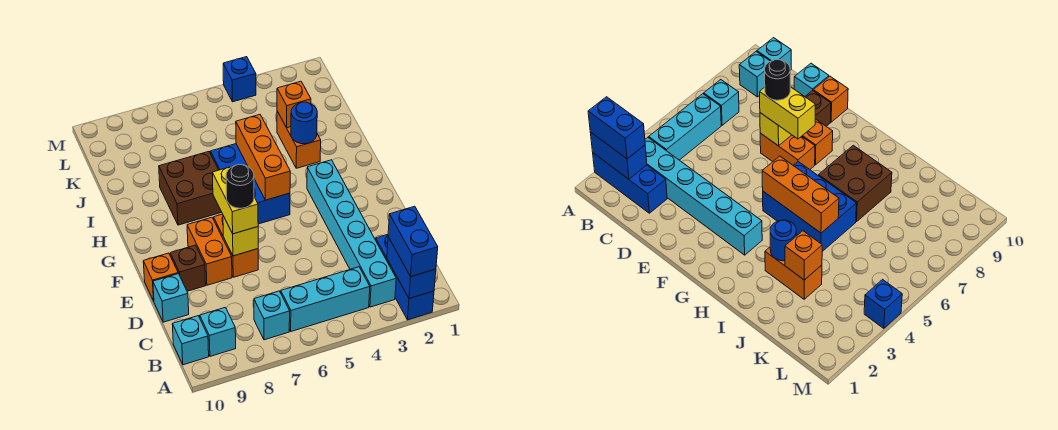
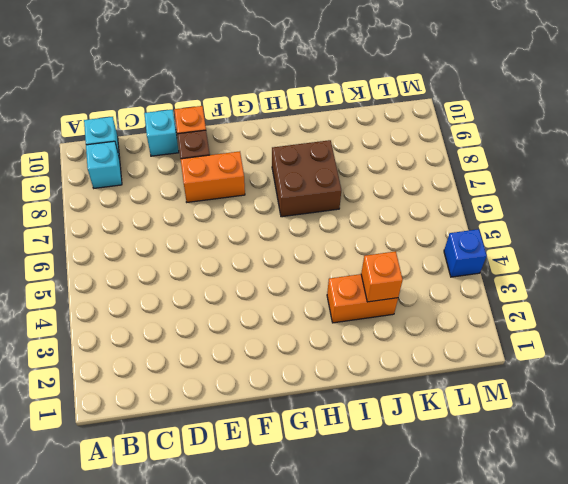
none -> blue 1x3 brick [376,234,434,320]
none -> cyan 1x6 brick [307,160,396,307]
none -> cyan 1x3 brick [281,267,370,331]

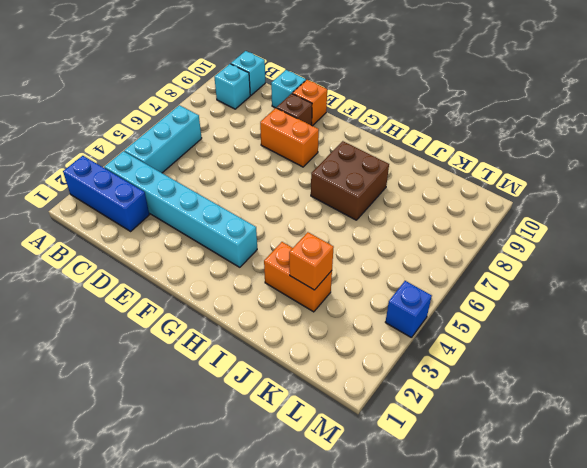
none -> cyan 1x1 brick [254,291,290,340]
none -> orange 1x2 brick [214,214,258,277]
none -> blue 2x3 brick [210,144,290,224]

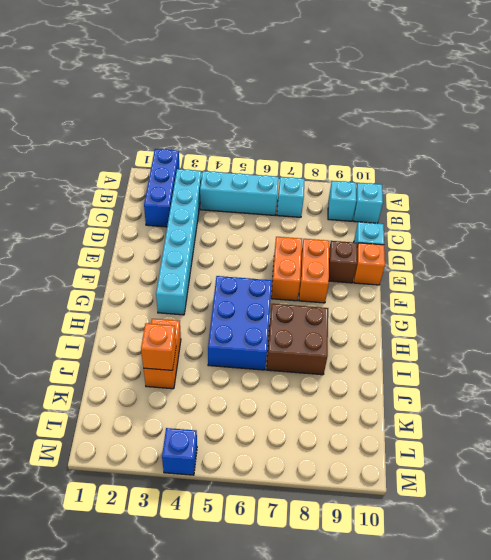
none -> blue 1x2 brick [387,237,436,299]
none -> yellow 1x1 brick [223,216,258,256]
none -> orange 1x3 brick [236,115,290,200]

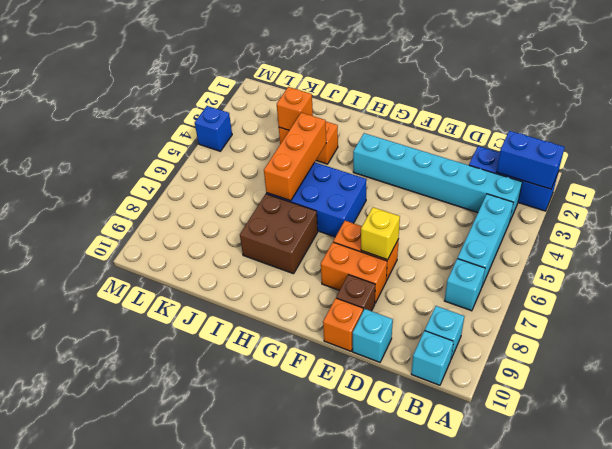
orange 1x3 brick [264,113,326,201] -> orange 1x3 brick turned to [236,115,290,200]
none -> blue 1x1 round brick [291,102,317,144]
none -> blue 1x2 brick [388,206,438,277]
none -> yellow 1x2 brick [212,167,258,234]

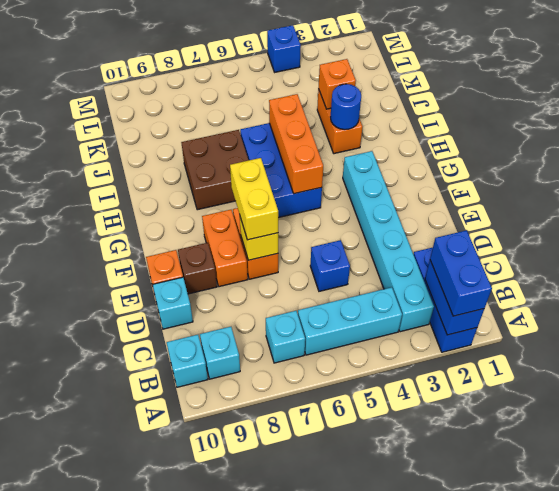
blue 1x1 brick [310,240,350,291] -> none
none -> black 1x1 round brick [226,165,254,208]

